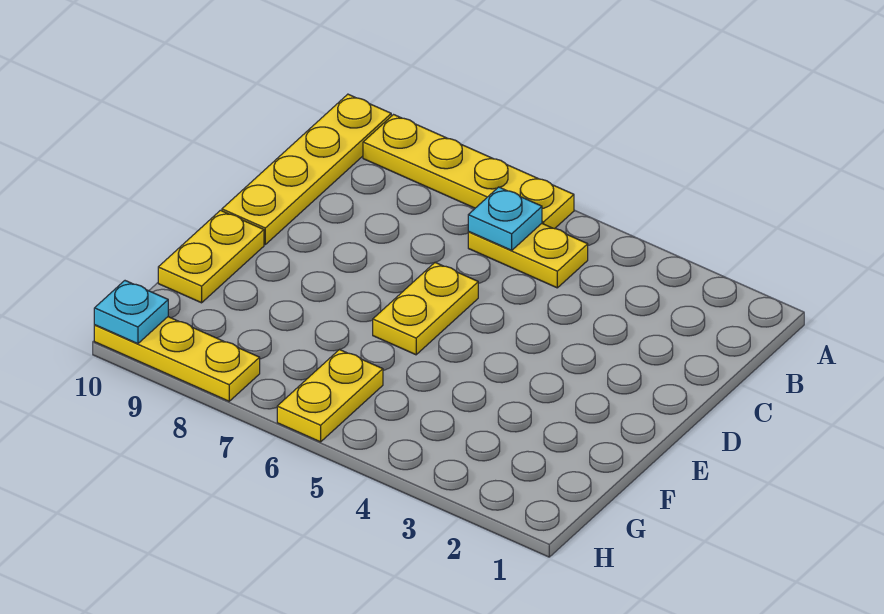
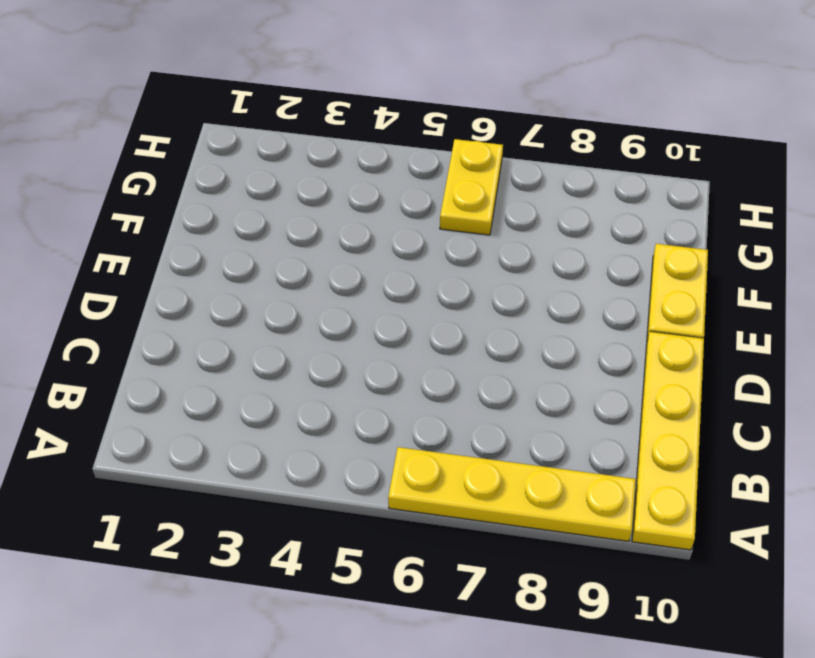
none -> yellow 1x2 plate [468,224,588,288]
none -> yellow 1x2 plate [373,262,478,355]

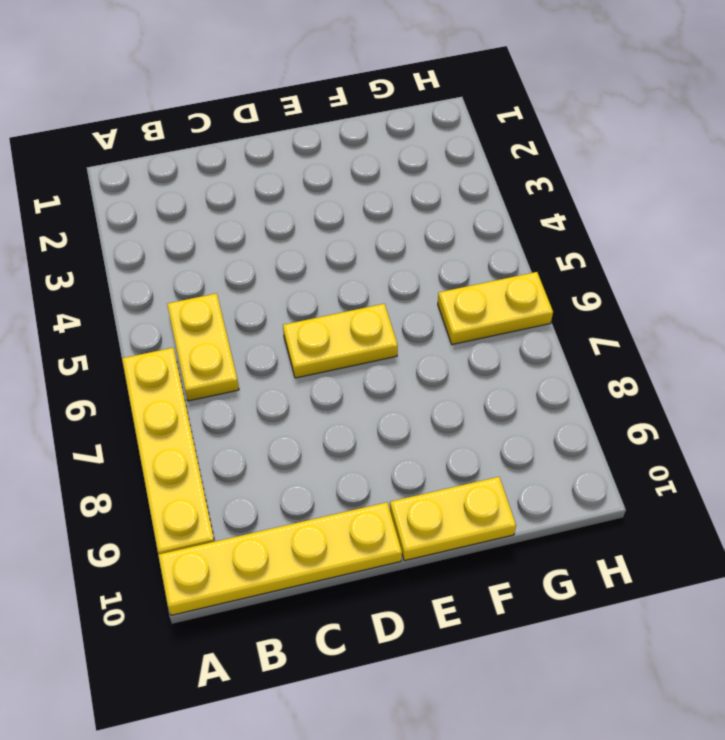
none -> yellow 1x3 plate [94,317,260,401]
none -> cyan 1x1 plate [468,187,542,250]

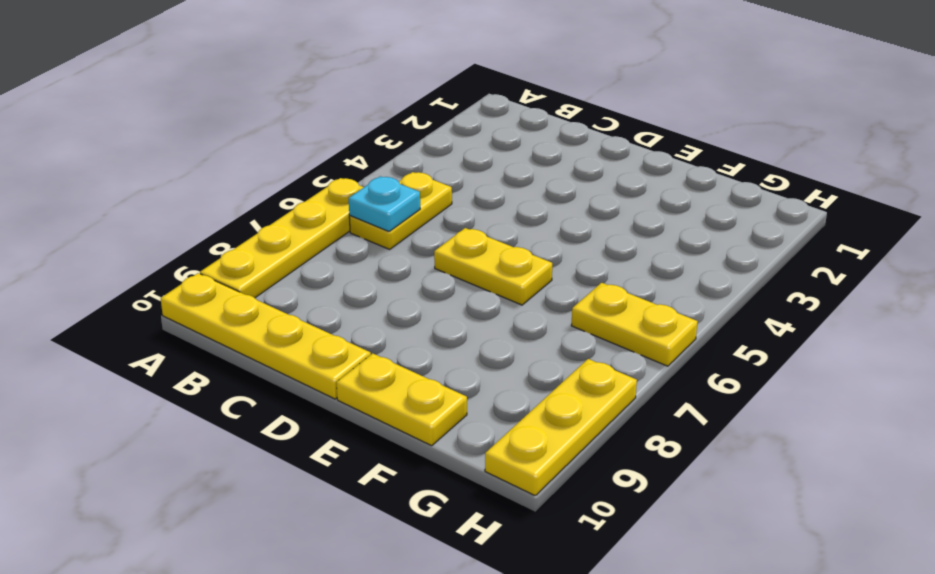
none -> cyan 1x1 plate [94,281,168,344]

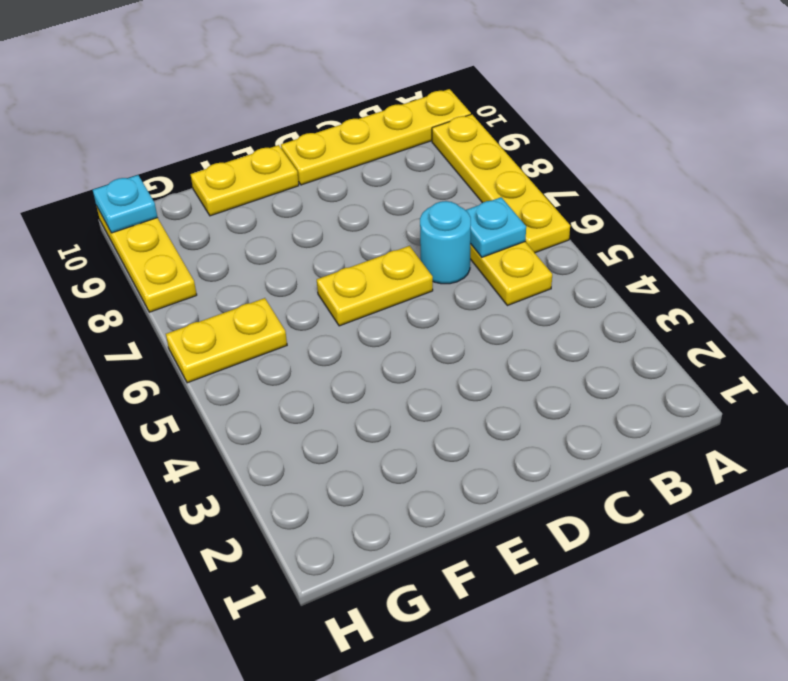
cyan 1x1 round brick [420,201,471,284] -> none

